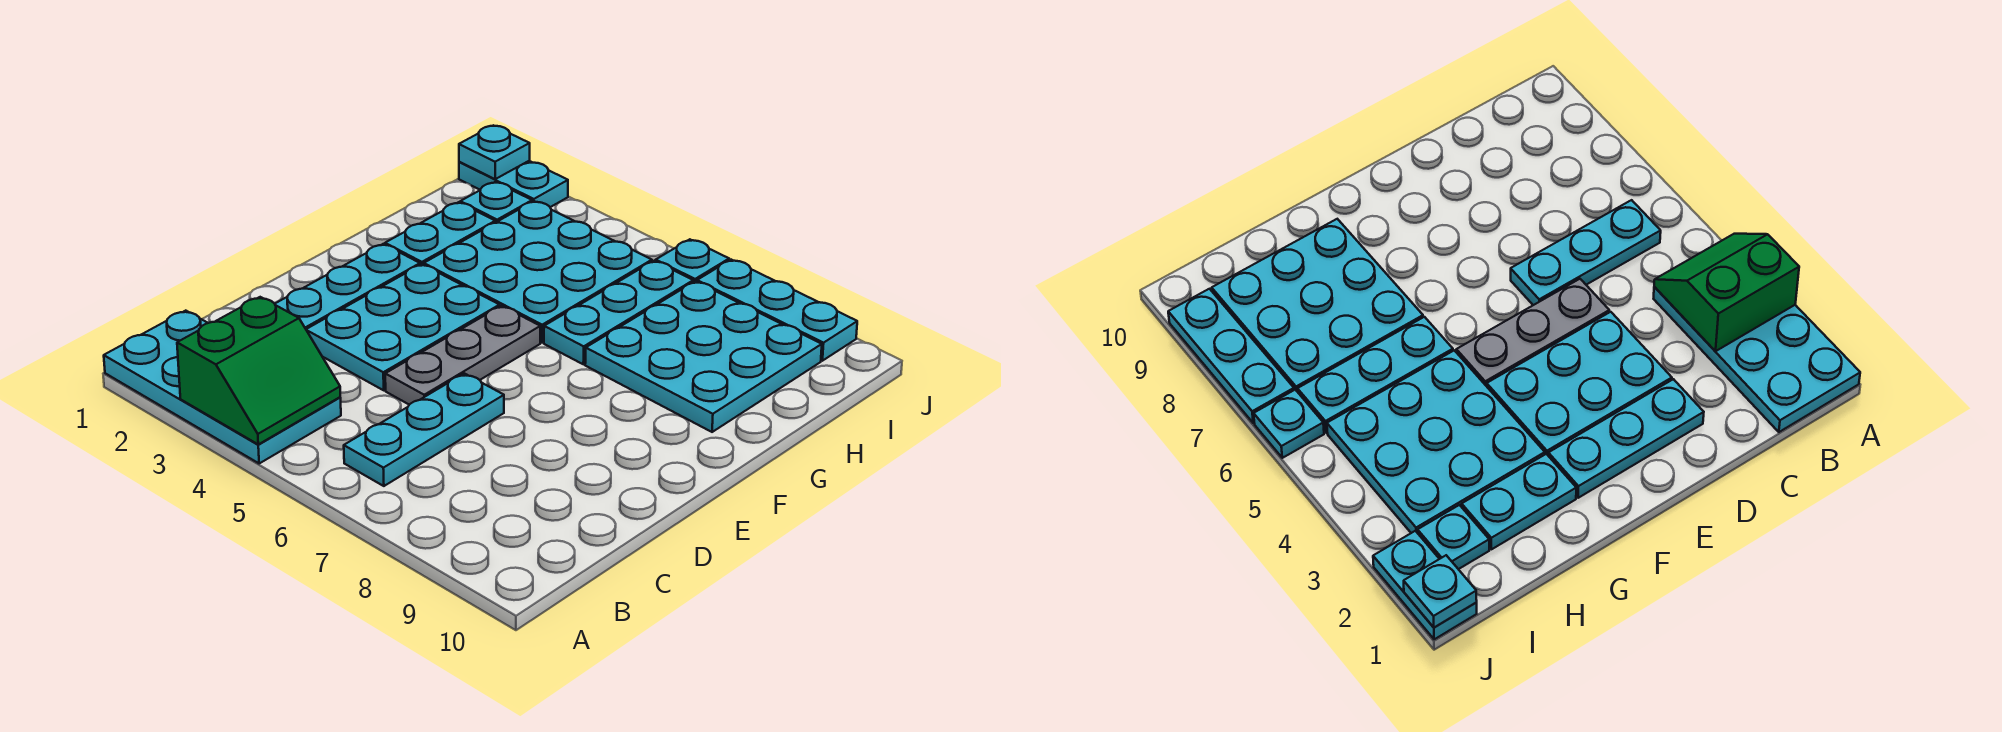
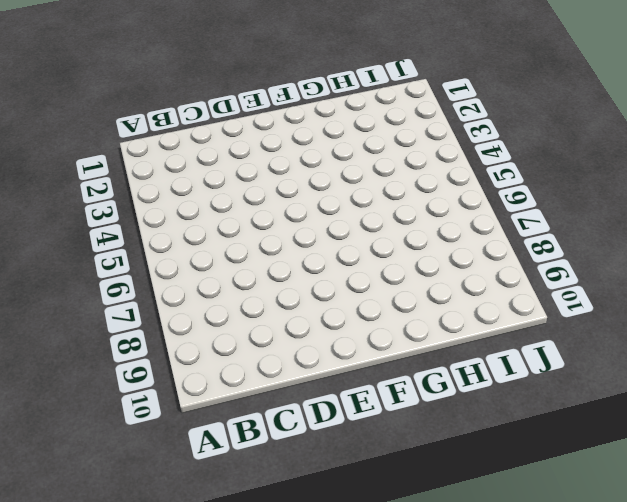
none -> cyan 2x4 plate [104,311,341,463]
none -> cyan 1x3 plate [344,373,504,486]
none -> cyan 1x3 plate [275,244,420,329]

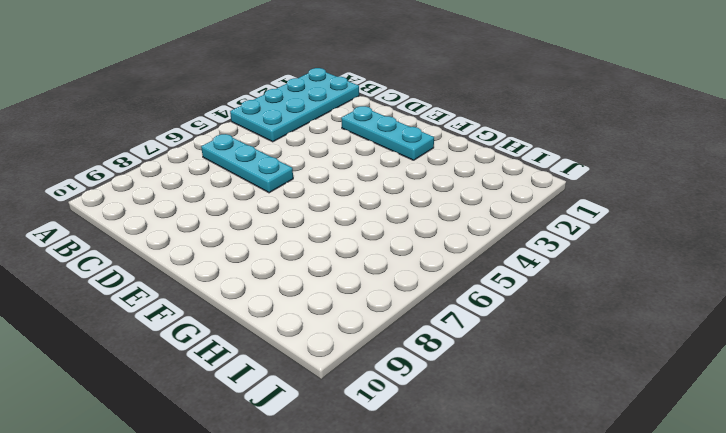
none -> cyan 2x3 plate [306,264,500,390]
none -> grey 1x3 plate [385,306,540,405]
none -> cyan 1x2 plate [385,202,495,265]

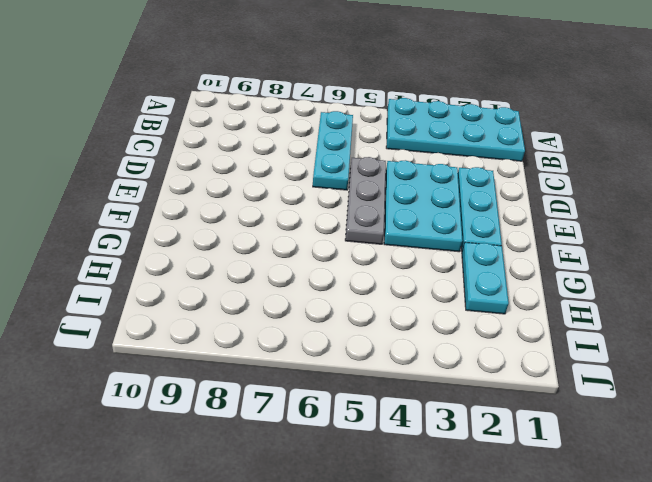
none -> cyan 3x3 plate [424,201,652,343]
none -> cyan 1x3 plate [544,261,693,364]
none -> cyan 3x3 plate [585,281,822,432]

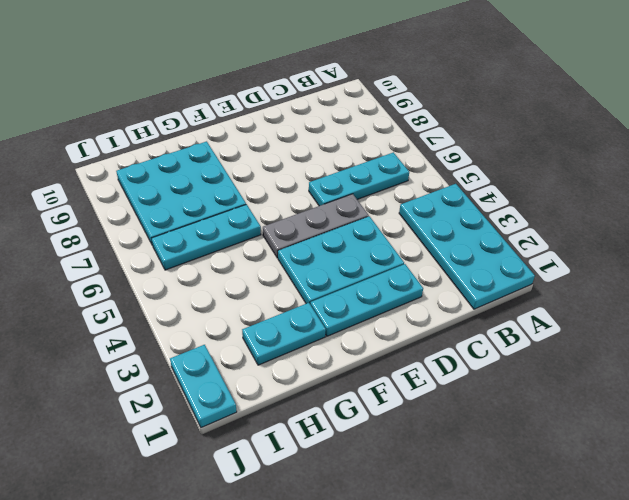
none -> cyan 3x3 plate [424,201,652,343]
none -> cyan 1x1 plate [460,182,532,223]
none -> cyan 1x1 plate [656,239,729,282]

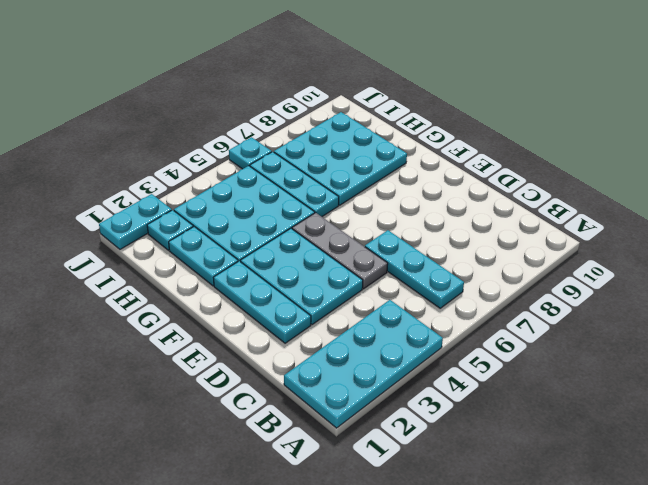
none -> cyan 1x3 plate [697,260,857,361]
none -> green 2x2 slope [177,297,340,444]
none -> cyan 1x1 plate [459,125,530,179]

